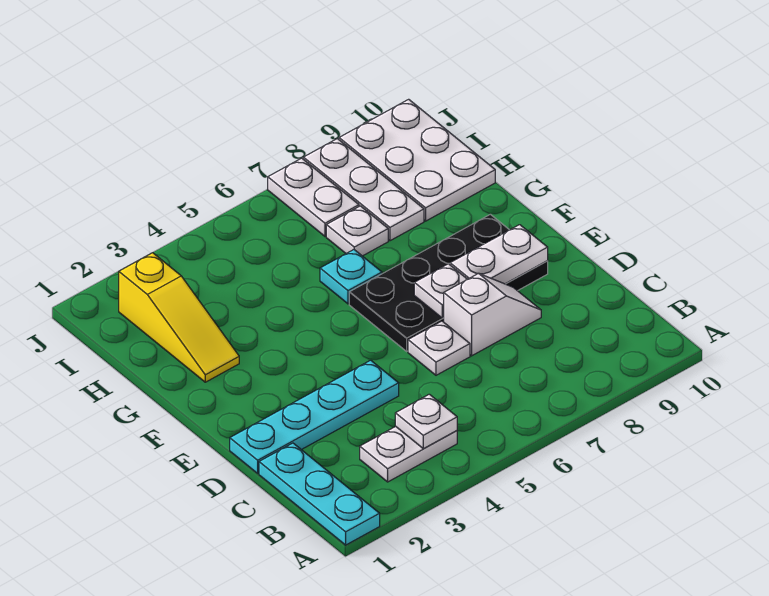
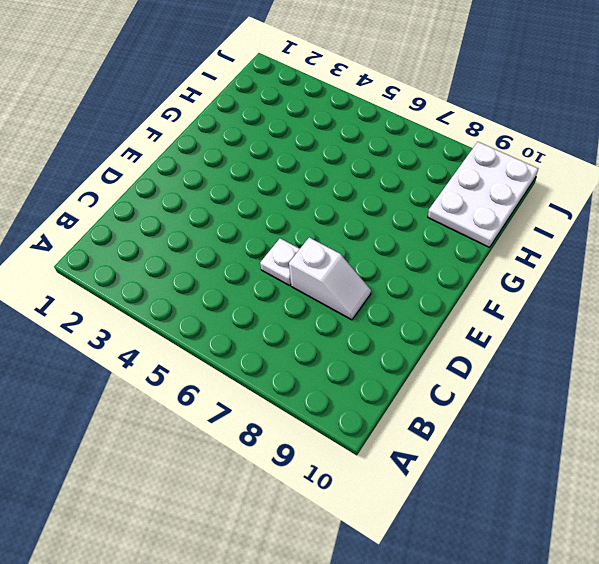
none -> cyan 1x3 plate [259,443,380,545]
none -> white 1x2 plate [360,426,457,482]
none -> cyan 1x4 plate [230,360,399,473]

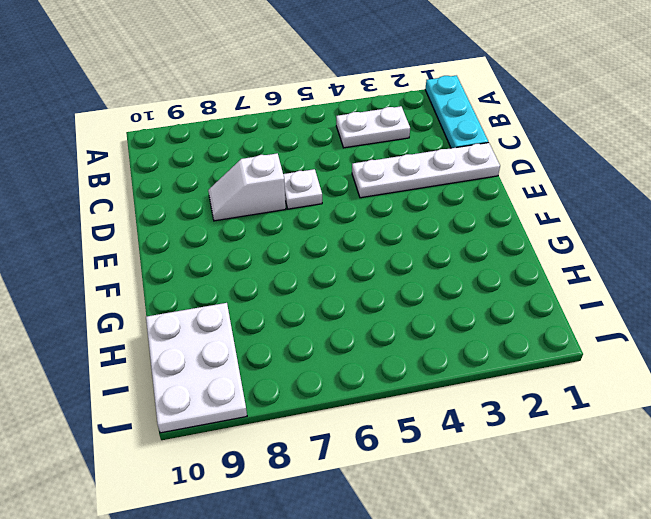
white 1x4 plate [352,143,500,198] -> cyan 1x4 plate [230,360,399,473]
none -> black 2x4 plate [349,214,548,351]
none -> yellow 1x3 slope [119,253,239,382]
none -> cyan 1x1 plate [320,250,382,304]

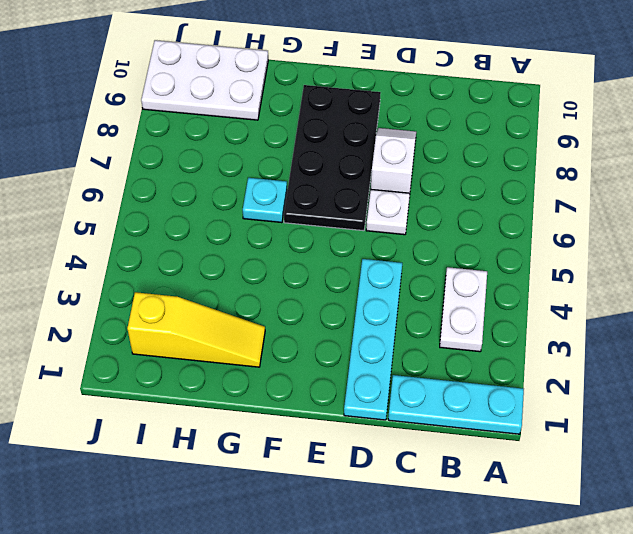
none -> white 1x1 plate [326,206,388,256]
none -> white 1x3 plate [303,139,424,241]
none -> white 1x2 plate [268,158,359,236]

